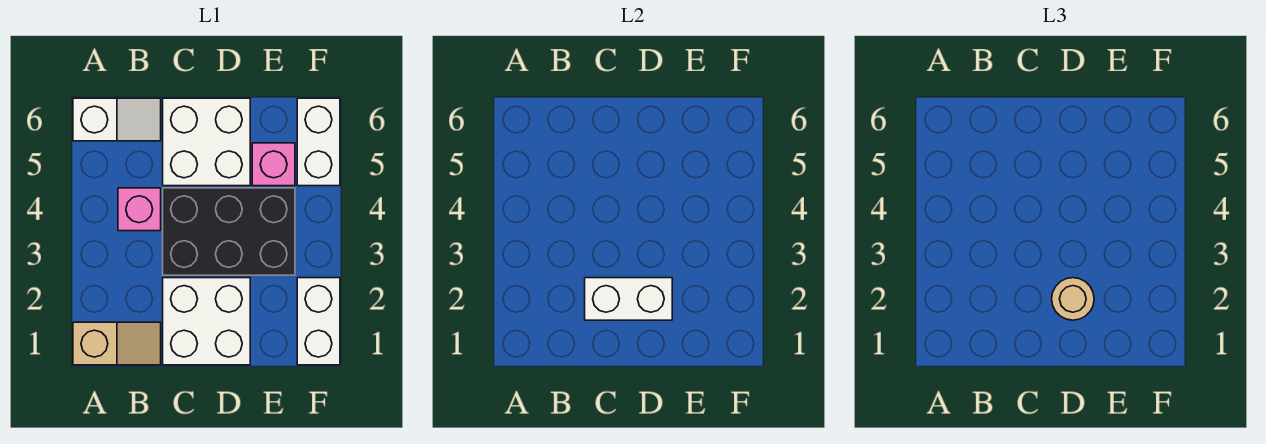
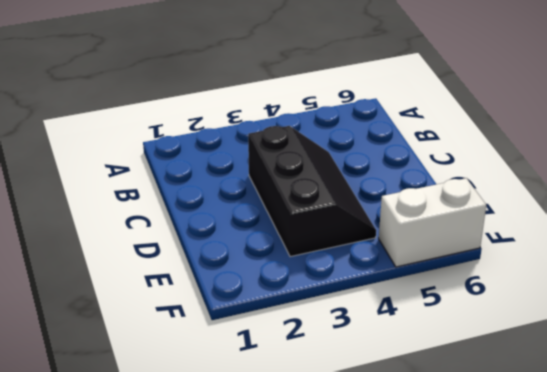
black 2x3 slope [248,126,376,257] -> black 2x3 brick [163,188,295,275]
none -> tan 1x2 slope [73,322,161,365]
none -> white 1x2 slope [73,98,161,141]

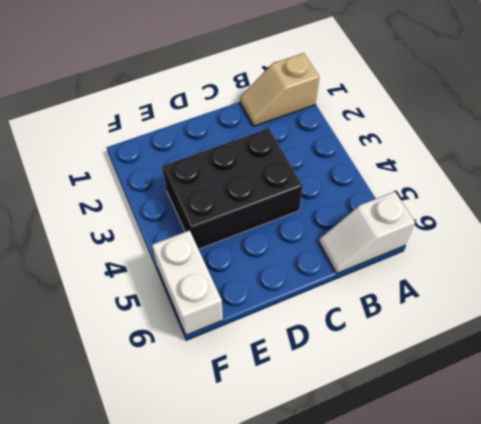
none -> pink 1x1 brick [118,188,161,231]
none -> white 2x2 brick [163,278,250,365]

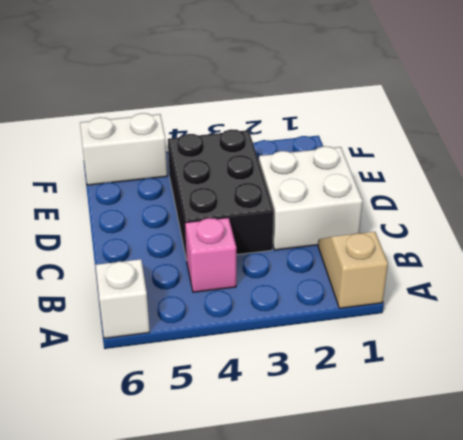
none -> white 2x2 brick [163,98,250,186]
none -> pink 1x1 brick [252,143,295,186]

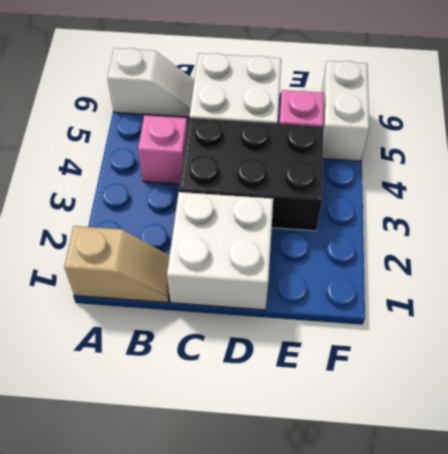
none -> white 1x2 brick [297,278,340,365]
none -> white 1x2 brick [585,278,672,320]

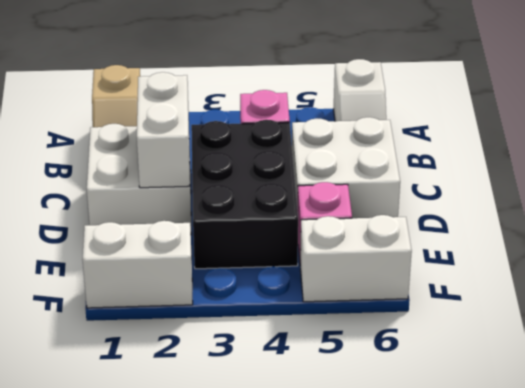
none -> tan 1x1 round brick [1052,278,1094,320]

